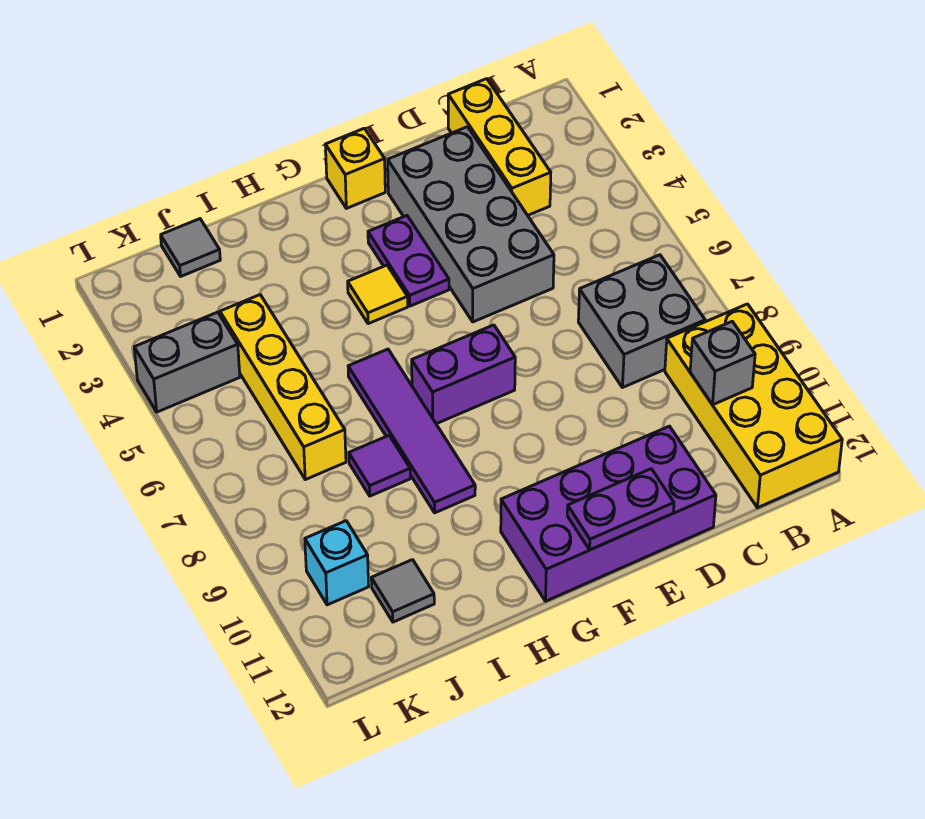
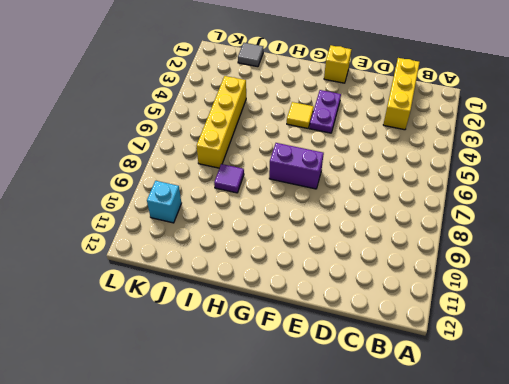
none -> yellow 2x4 brick [665,304,842,508]
none -> grey 2x2 brick [578,255,705,388]
none -> grey 2x4 brick [388,127,554,322]

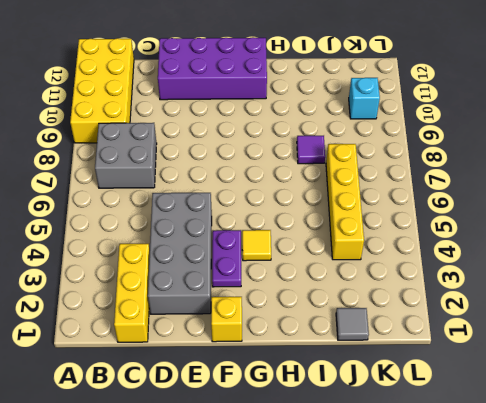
none -> purple 1x2 brick [412,325,515,424]
none -> purple 1x4 tile [348,349,475,513]
none -> grey 1x1 tile [371,560,434,622]

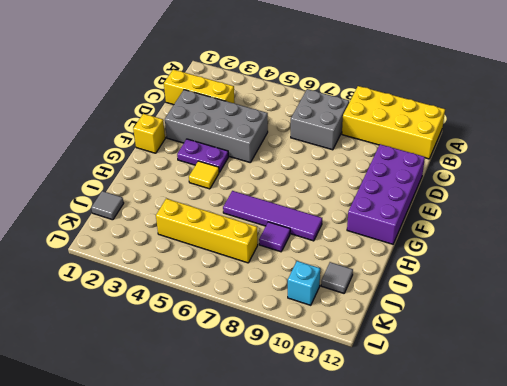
none -> purple 1x2 brick [412,325,515,424]
none -> grey 1x2 brick [134,312,240,412]
none -> grey 1x1 brick [690,321,755,405]

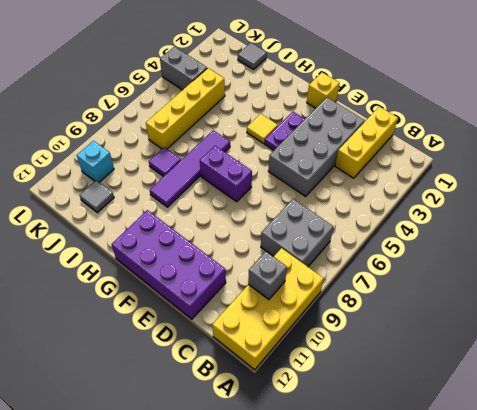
none -> purple 1x2 plate [567,469,674,550]

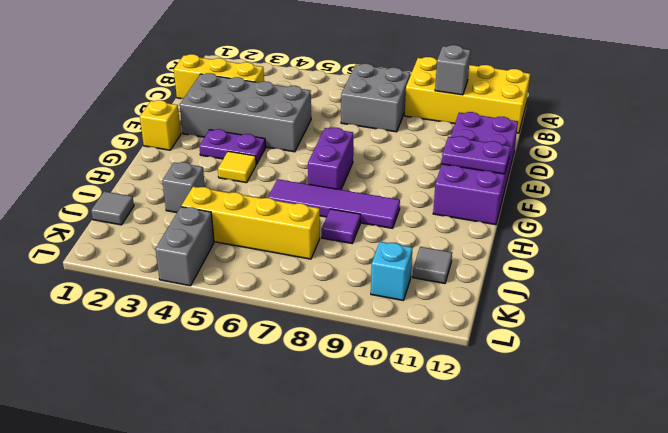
purple 1x2 plate [442,136,511,174] -> purple 1x2 plate turned to [567,469,674,550]
grey 1x1 brick [162,162,205,213] -> none

